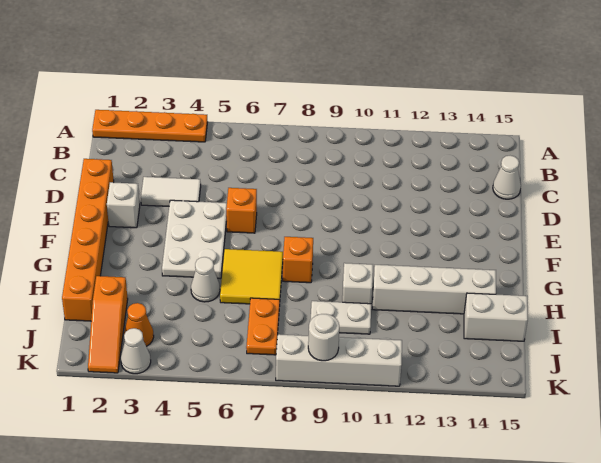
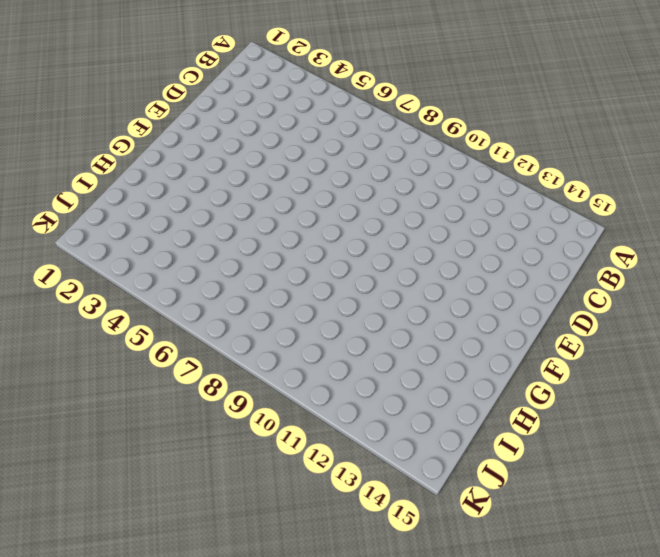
none -> orange 1x4 plate [92,110,208,142]
none -> white 1x1 cone [493,156,521,199]
none -> orange 1x6 brick [62,159,114,321]

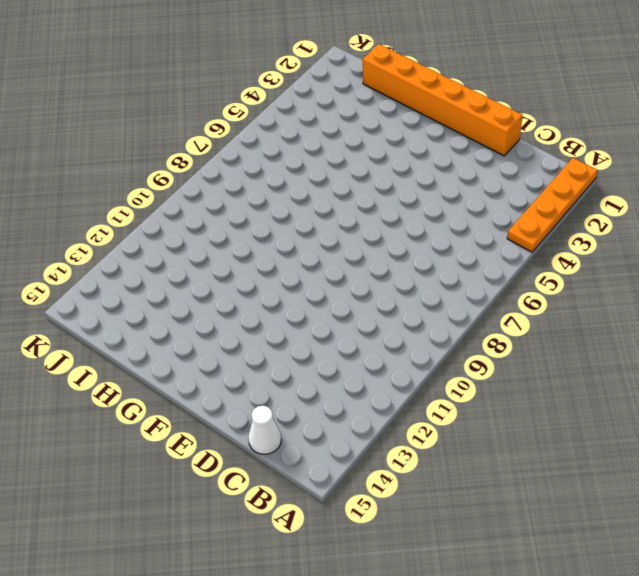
none -> white 1x2 tile [141,177,201,206]
none -> white 1x1 brick [107,182,140,228]
none -> white 2x3 plate [162,200,227,279]

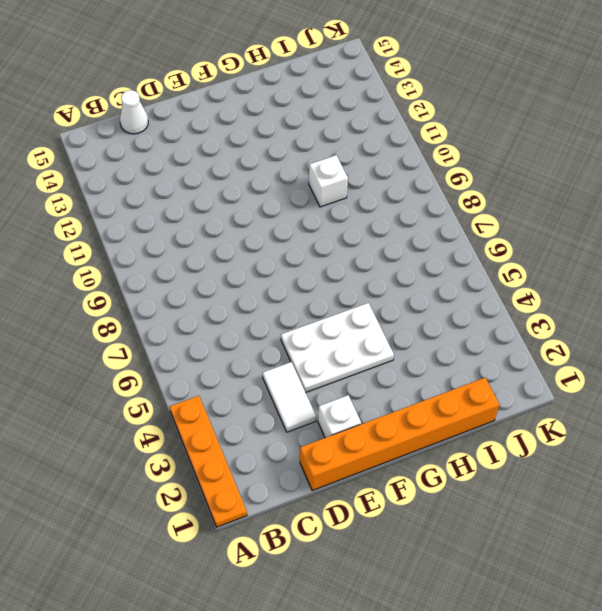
none -> orange 1x1 brick [226,188,257,233]
none -> yellow 2x2 tile [220,249,283,304]
none -> orange 1x1 brick [283,237,313,283]

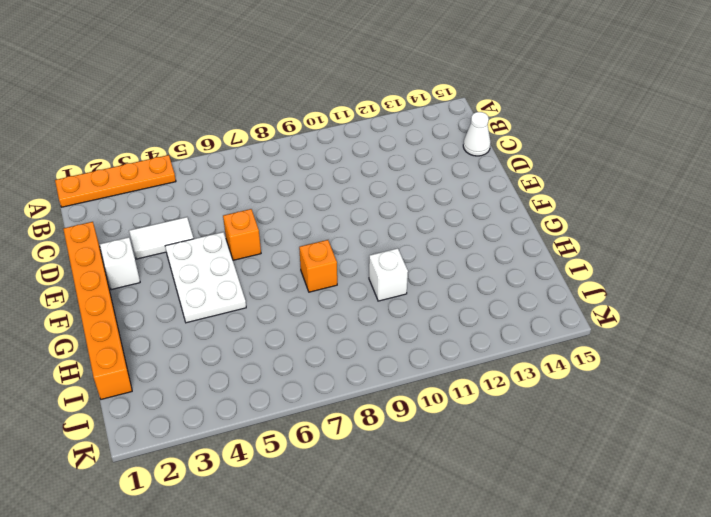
none -> yellow 2x2 tile [220,249,283,304]
none -> white 1x1 cone [191,257,220,302]
none -> white 1x4 brick [372,265,496,314]

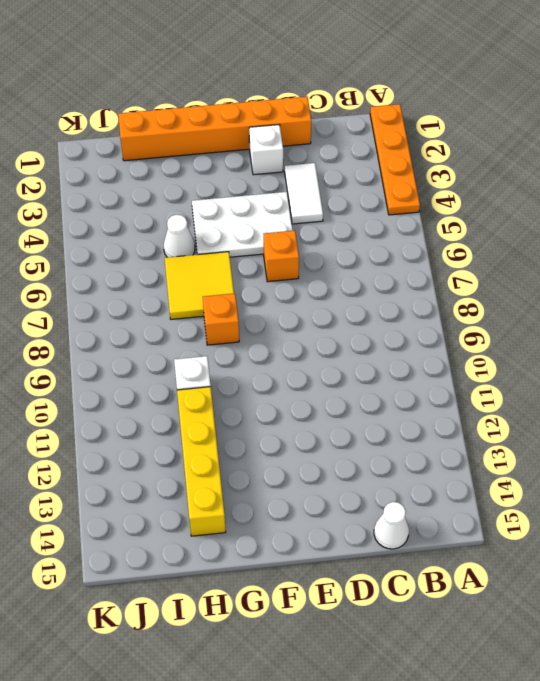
yellow 1x4 brick [177,387,226,536] -> white 1x4 brick [372,265,496,314]
none -> orange 1x3 slope [88,276,128,373]
none -> orange 1x2 plate [246,298,280,355]
none -> white 1x2 plate [310,301,371,334]

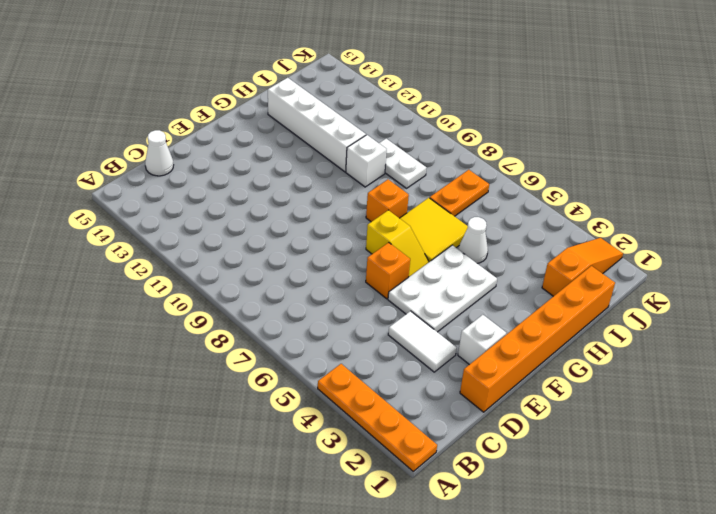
yellow 1x2 slope [366,210,429,277] -> none
none -> white 1x2 brick [464,293,528,341]
none -> orange 1x1 cone [124,303,154,346]
none -> white 1x1 cone [121,328,151,374]

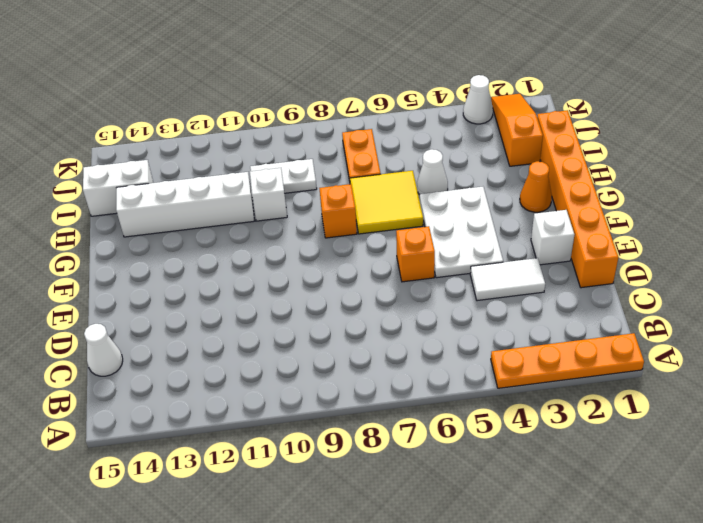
orange 1x1 cone [520,161,552,212] -> orange 1x1 cone moved to [124,303,154,346]
none -> white 1x4 brick [276,334,402,386]
none -> white 1x1 round brick [308,314,339,361]

